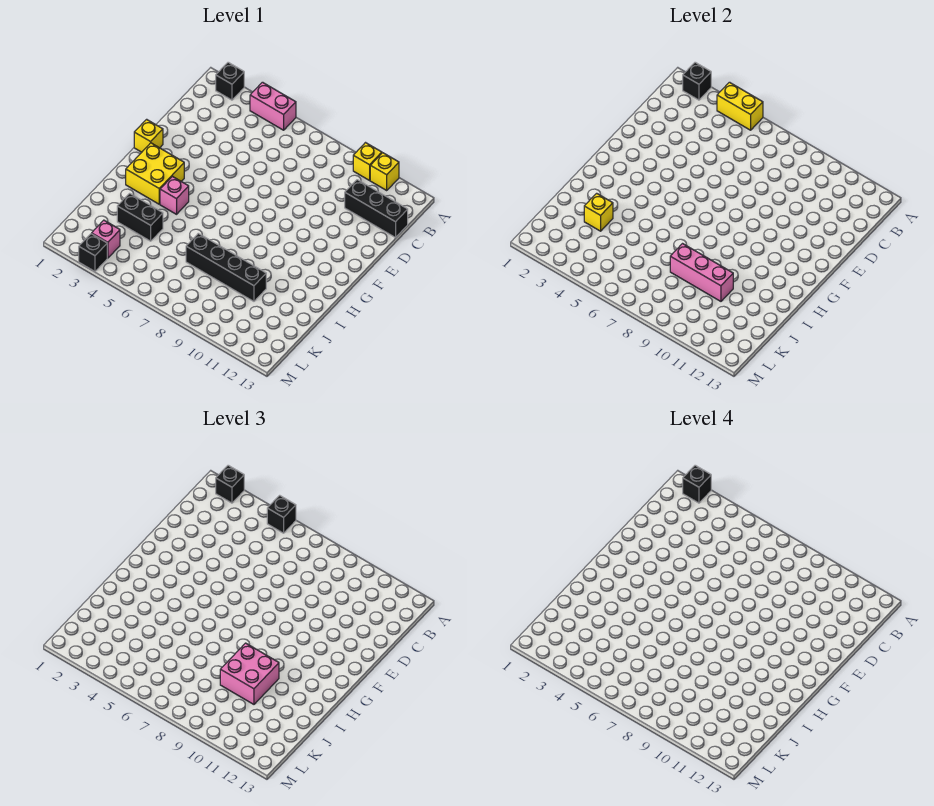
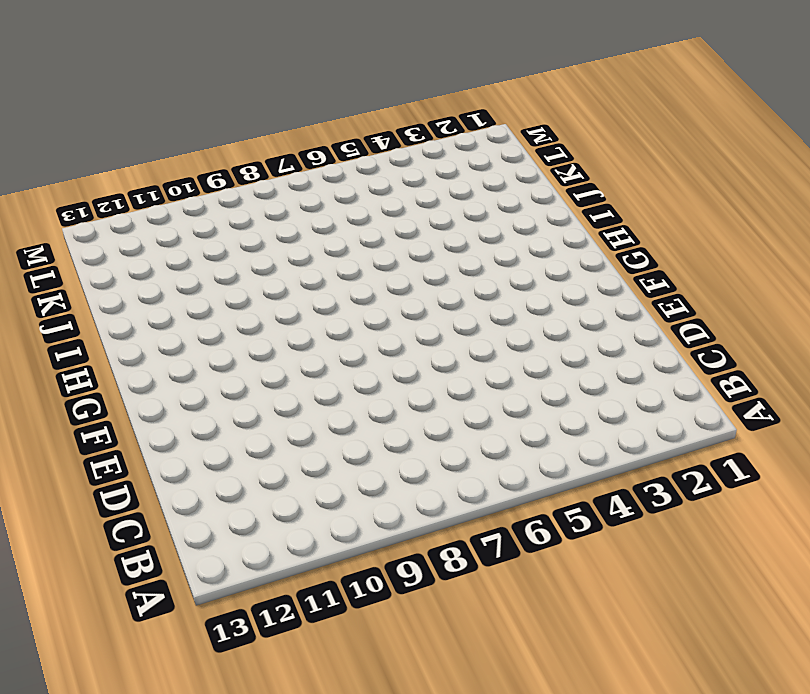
none -> black 1x1 brick [216,62,244,100]
none -> pink 1x2 brick [250,82,296,130]
none -> yellow 1x1 brick [353,143,382,180]

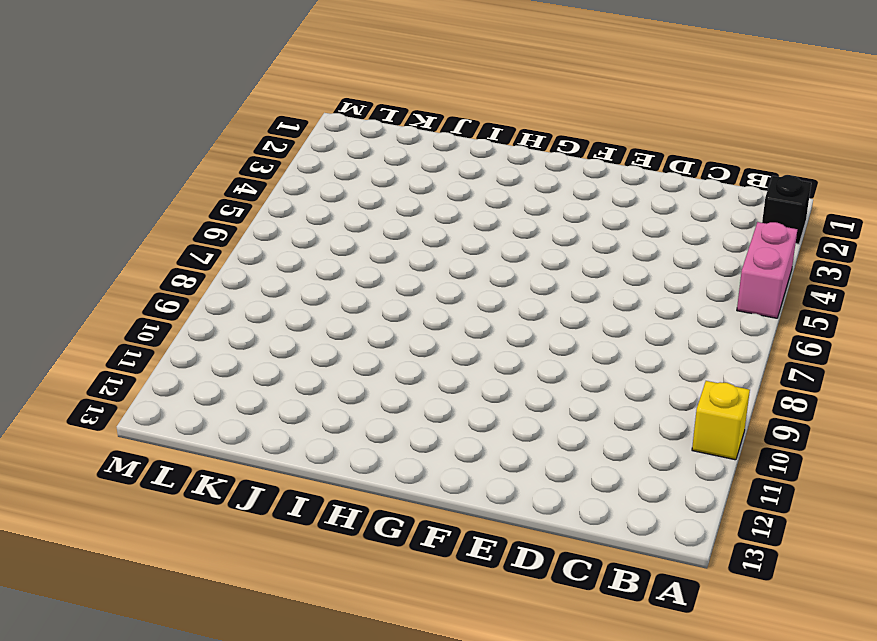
none -> yellow 1x1 brick [370,153,399,190]
none -> black 1x3 brick [345,180,408,238]
none -> yellow 1x1 brick [134,119,163,152]

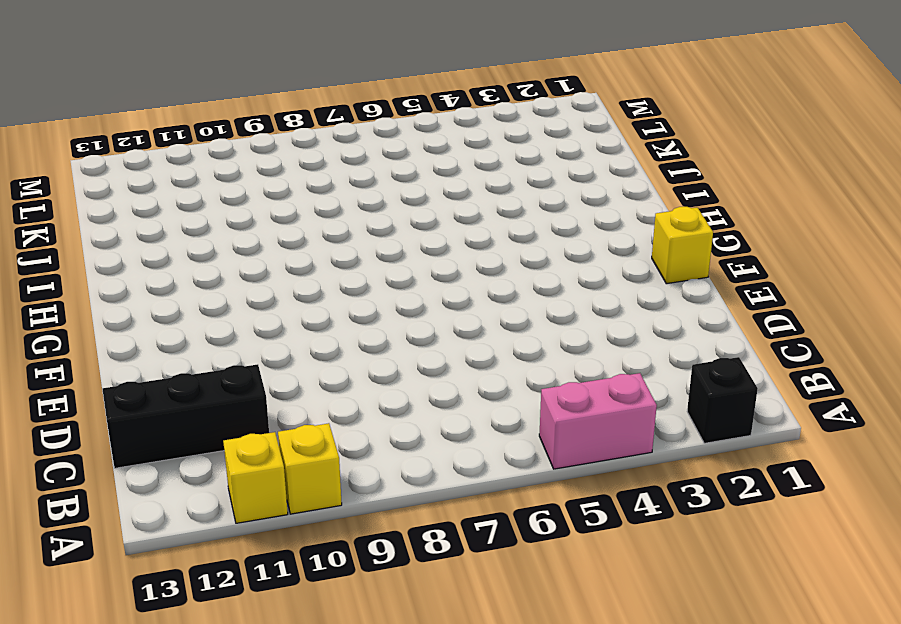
none -> yellow 2x2 brick [126,143,184,204]
none -> pink 1x1 brick [160,177,189,214]
none -> black 1x2 brick [117,193,163,241]

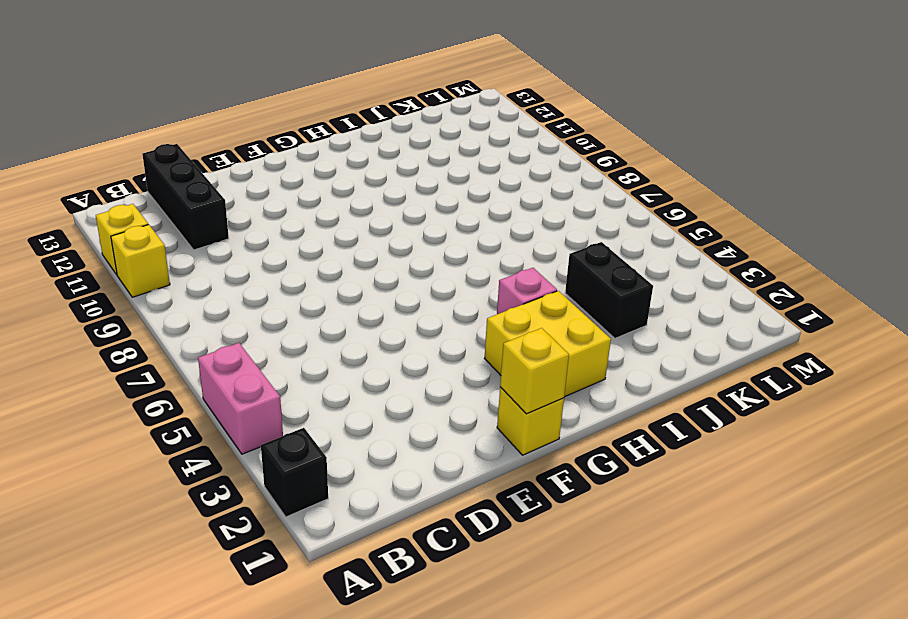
yellow 1x1 brick [500,328,569,414] -> yellow 1x1 brick moved to [584,193,613,231]
none -> black 1x4 brick [186,233,266,301]
none -> pink 1x1 brick [92,220,120,258]
none -> black 1x1 brick [79,234,107,271]

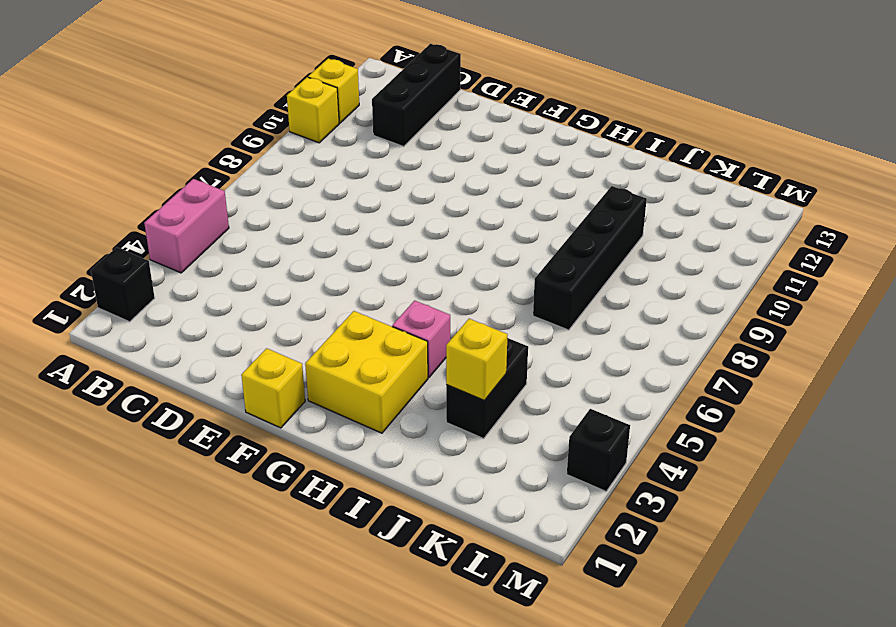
none -> pink 1x1 brick [92,220,120,258]
none -> black 1x1 brick [683,62,711,100]
none -> yellow 1x2 brick [717,82,763,130]

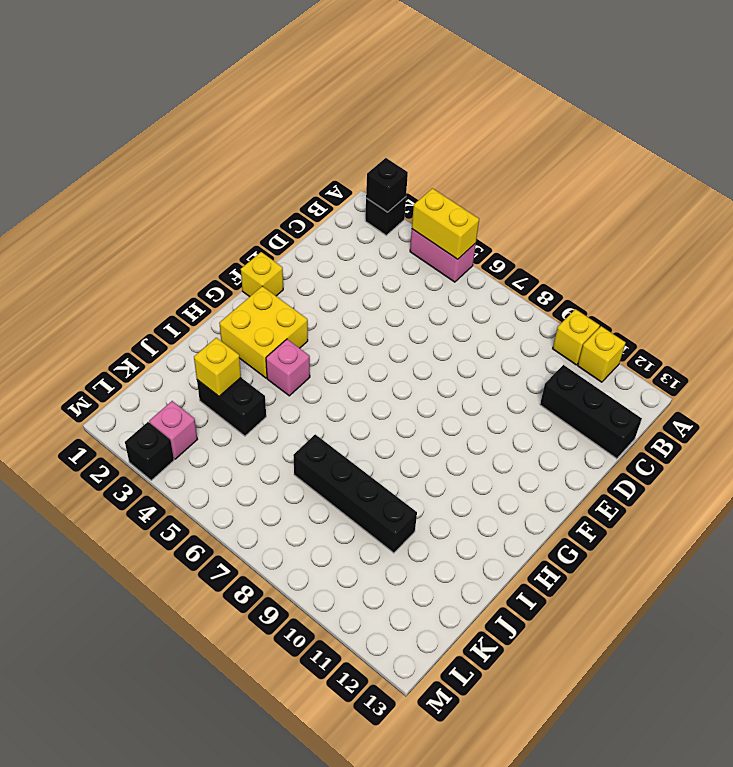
none -> pink 1x3 brick [670,244,733,301]
none -> black 1x1 brick [216,465,244,503]
none -> black 1x1 brick [267,495,296,533]

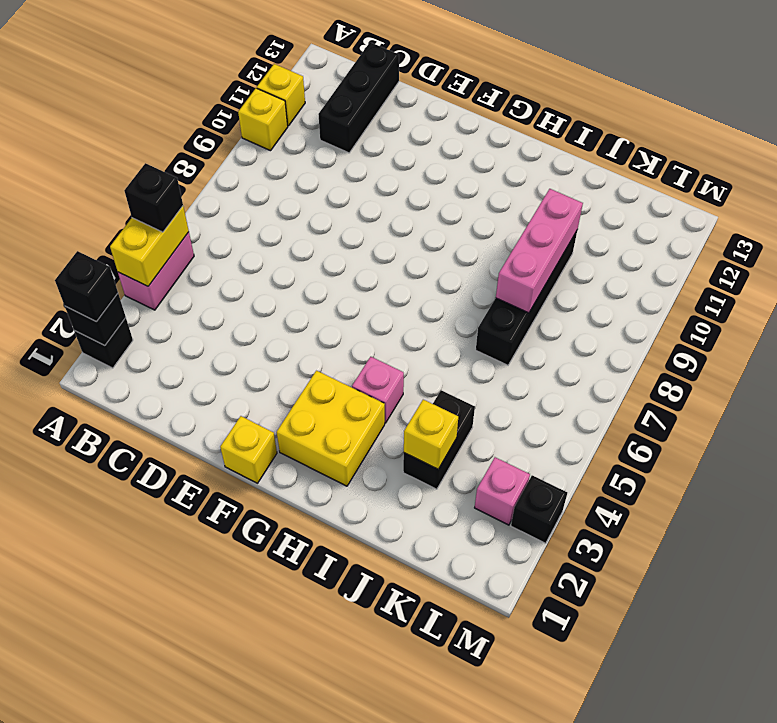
none -> pink 2x2 brick [220,643,279,704]
none -> black 1x1 brick [683,465,711,503]

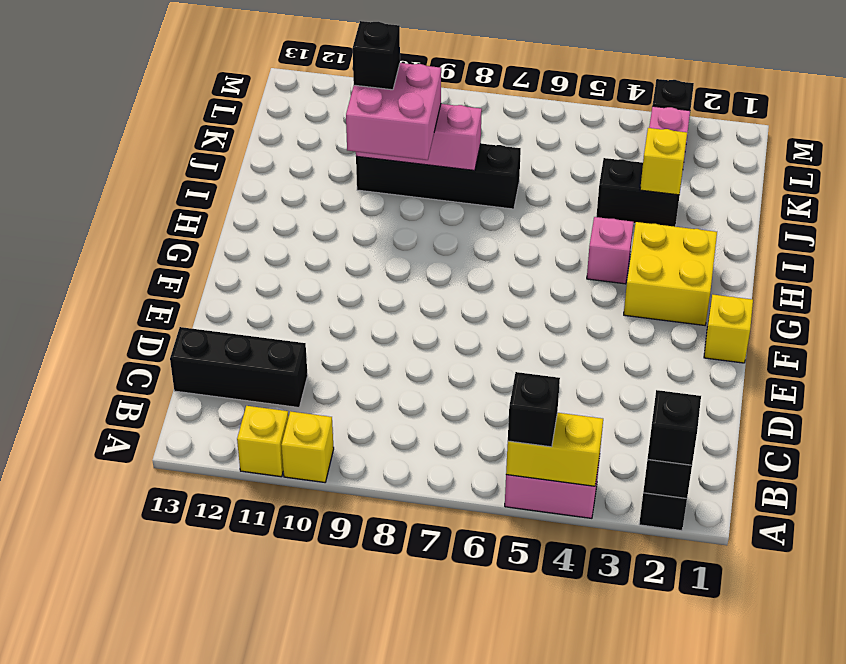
black 1x1 brick [352,21,400,90] -> black 1x1 brick moved to [683,465,711,503]

